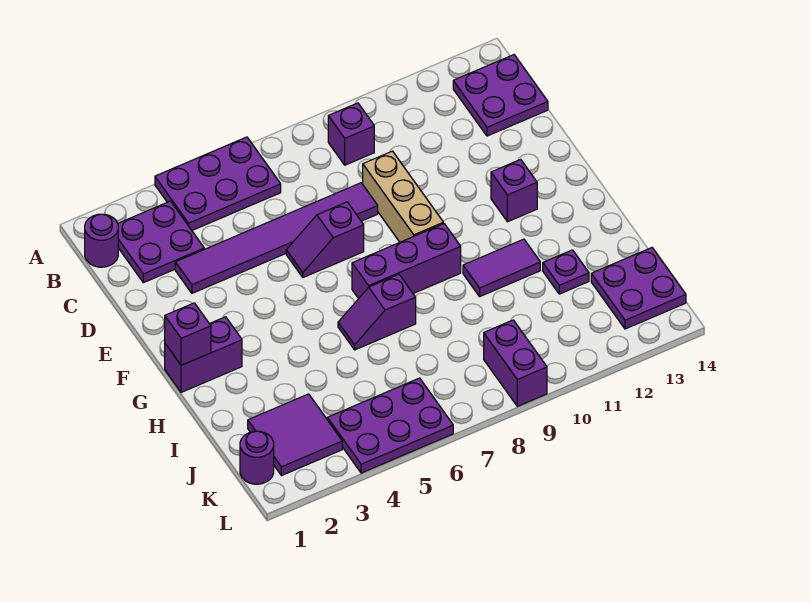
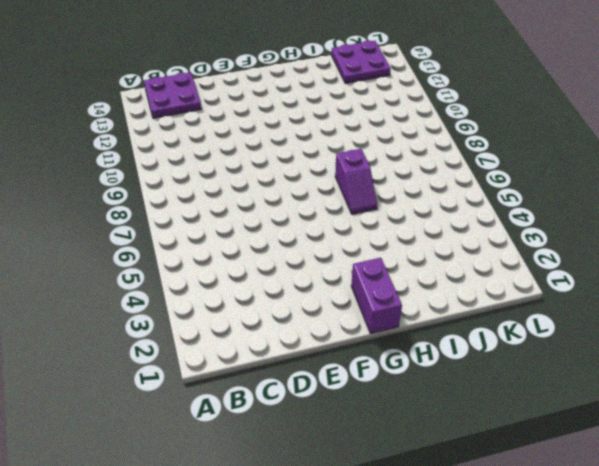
none -> purple 2x3 plate [155,137,281,230]
none -> purple 1x1 round brick [85,214,118,267]
none -> purple 2x2 plate [118,201,204,283]

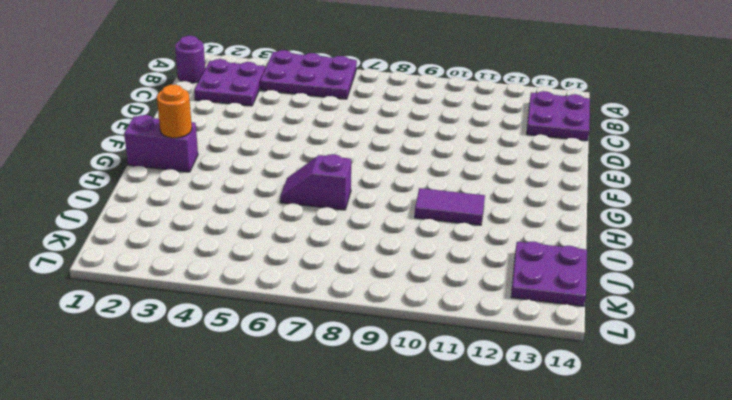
orange 1x1 round brick [157,85,192,138] -> none
none -> purple 1x1 brick [328,103,374,165]
none -> purple 1x6 tile [175,183,378,293]
none -> tan 1x3 brick [363,151,443,242]

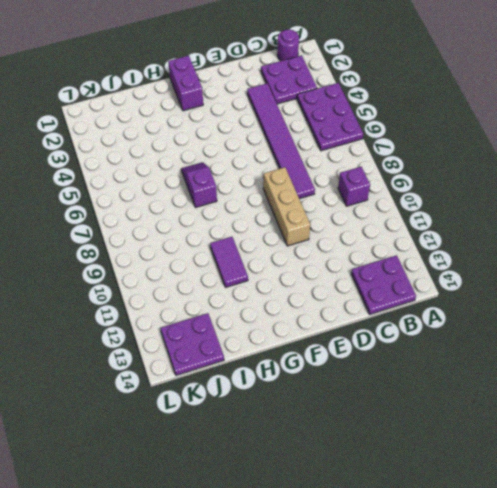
tan 1x3 brick [263,167,310,246] -> tan 1x3 brick turned to [363,151,443,242]
none -> purple 1x2 slope [286,202,364,277]
none -> purple 1x1 brick [491,159,537,222]
none -> purple 1x3 brick [352,224,461,299]

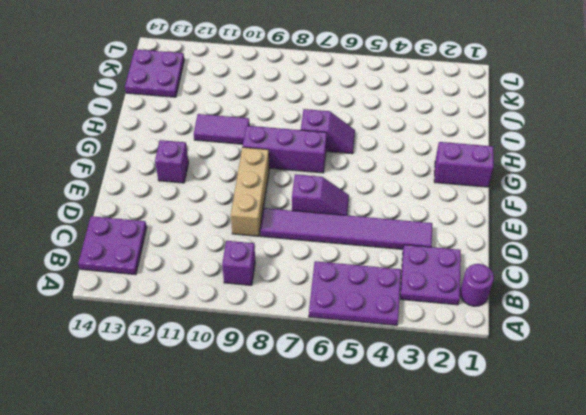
none -> purple 1x1 plate [543,250,589,294]
none -> purple 2x2 tile [248,394,342,476]
none -> purple 1x1 round brick [240,431,274,484]

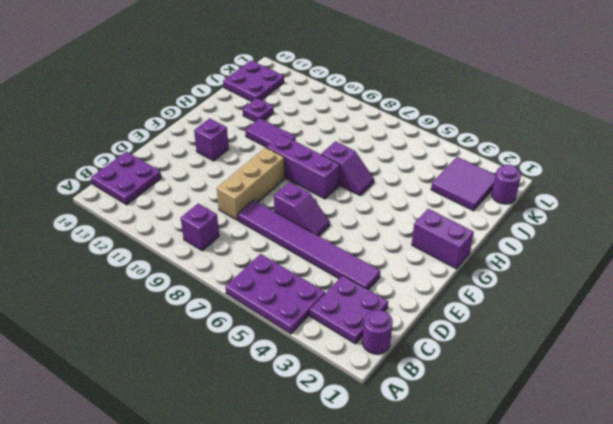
none -> purple 2x3 plate [327,378,453,473]
none -> purple 1x2 brick [484,320,547,406]
none -> purple 1x1 brick [165,303,211,365]

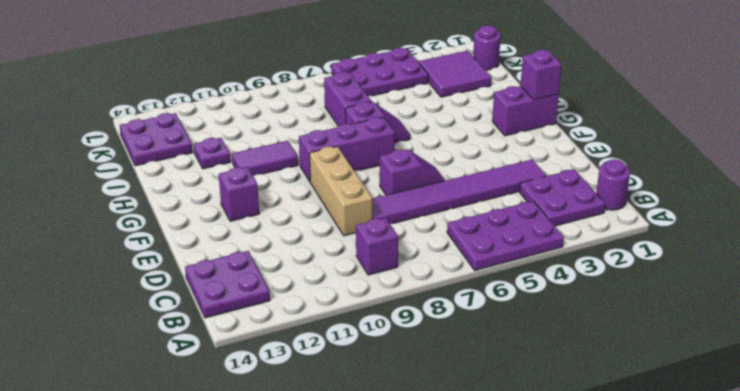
purple 1x2 brick [324,72,371,126] -> purple 1x2 brick moved to [484,320,547,406]

